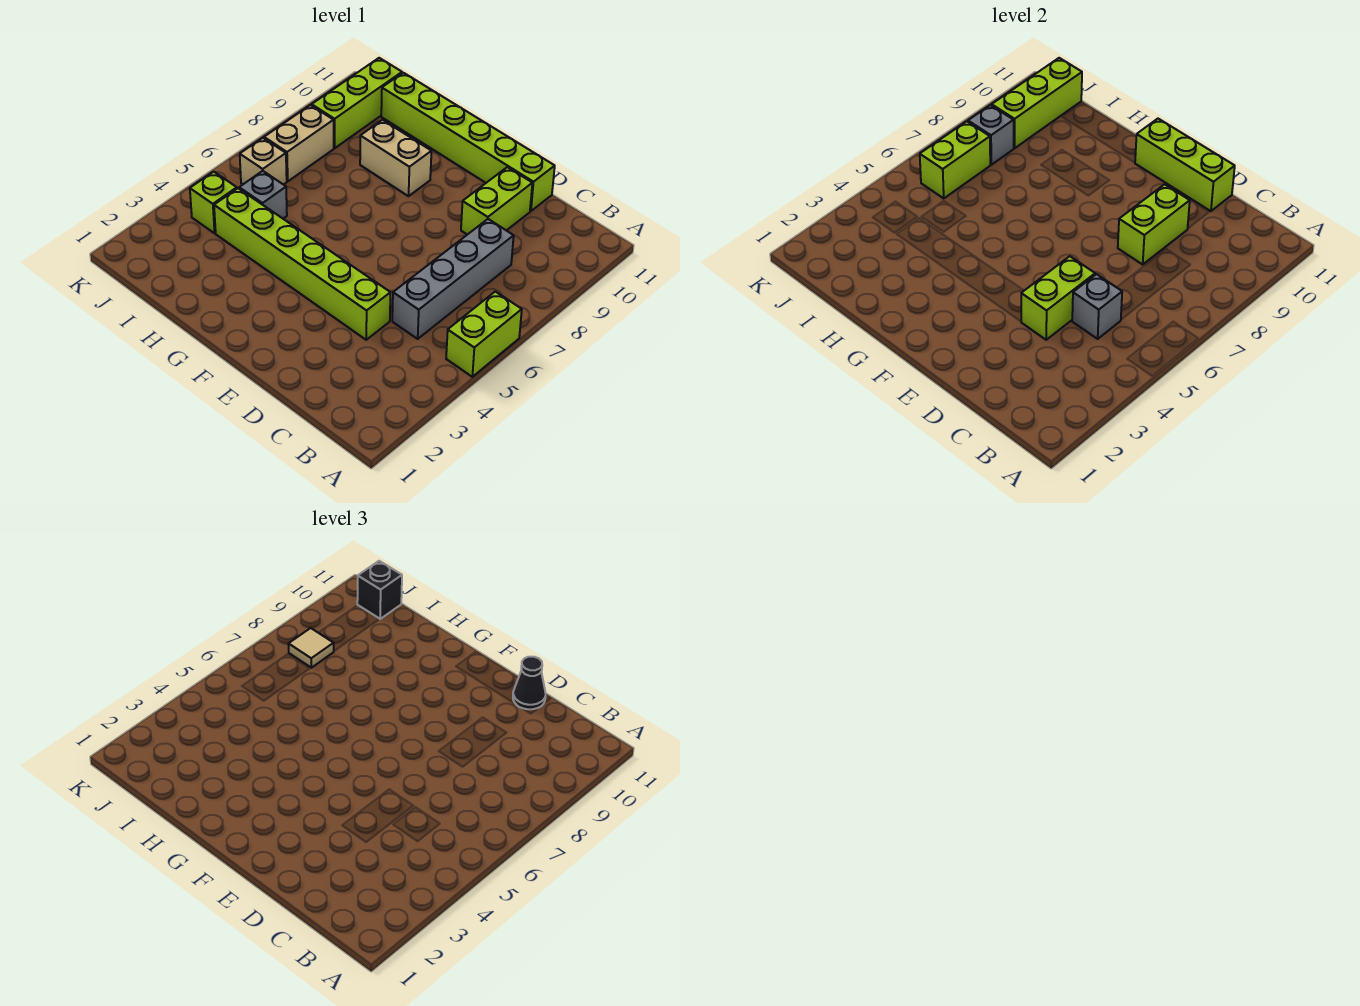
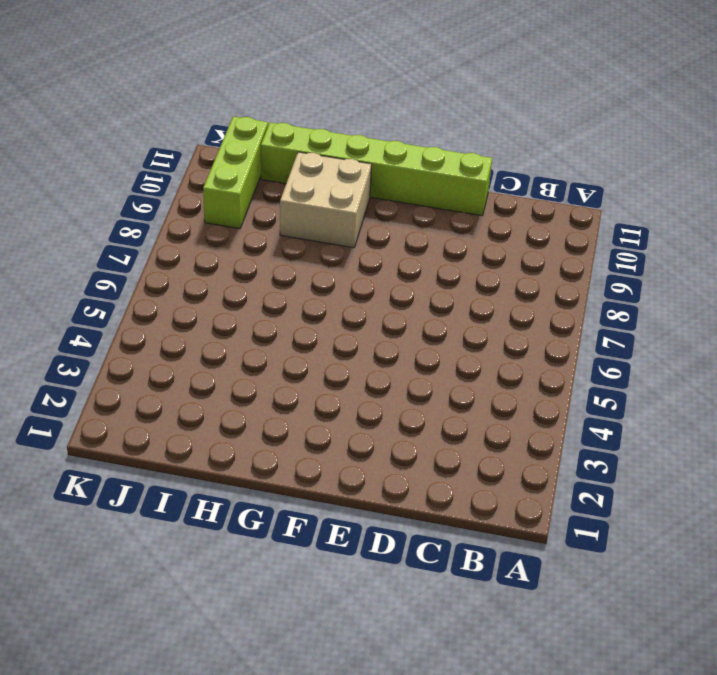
tan 2x2 brick [280,152,372,248] -> tan 1x2 brick [360,120,431,196]
none -> lime 1x2 brick [446,292,522,377]
none -> grey 1x4 brick [392,219,514,339]
none -> lime 1x6 brick [214,188,391,340]

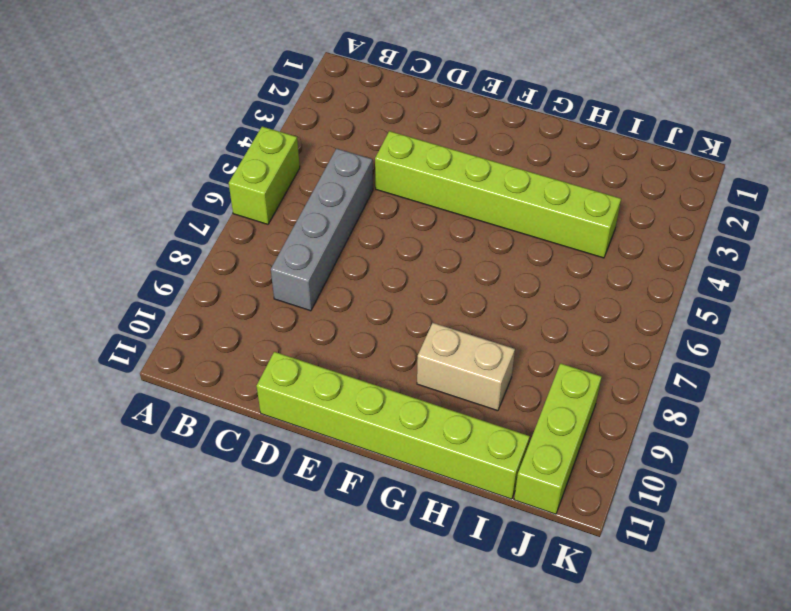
none -> lime 1x2 brick [461,167,532,235]
none -> grey 1x1 brick [239,171,287,219]
none -> lime 1x1 brick [190,172,237,233]

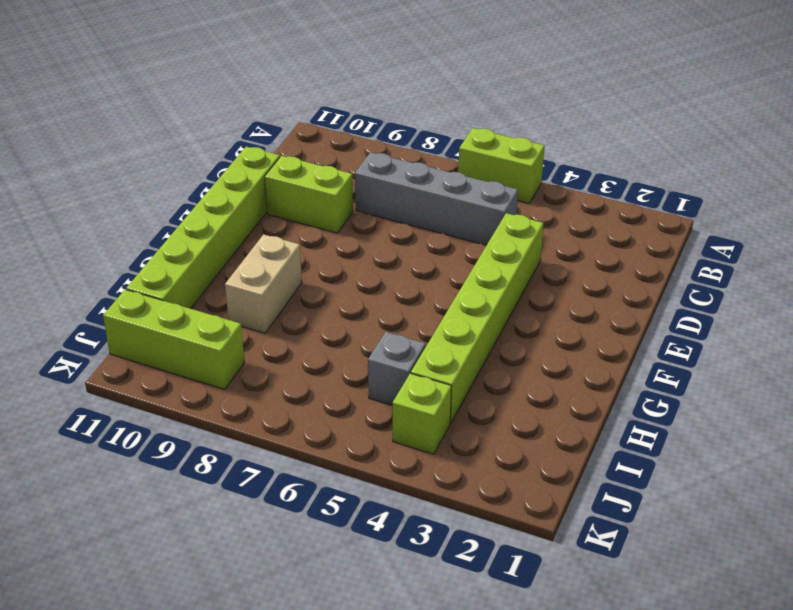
none -> tan 1x1 brick [240,138,287,185]
none -> tan 1x2 brick [264,105,334,181]
none -> grey 1x1 brick [1072,274,1122,339]

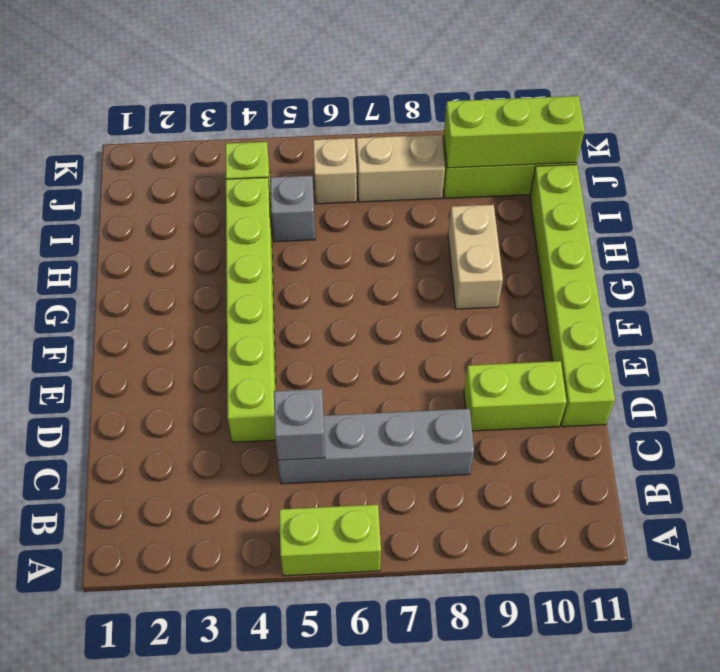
none -> lime 1x2 brick [1021,256,1095,340]
none -> lime 1x2 brick [1118,184,1190,264]
none -> lime 1x3 brick [1135,119,1235,211]

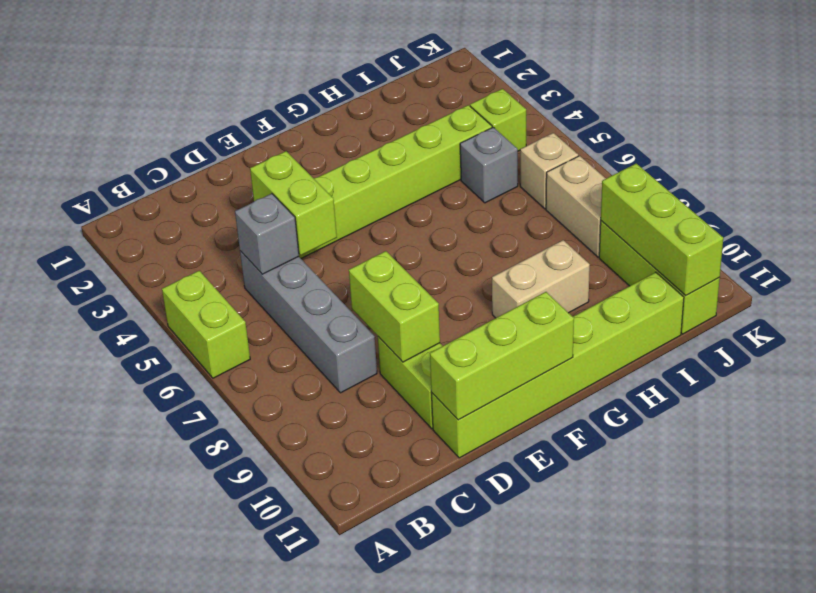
none -> lime 1x2 brick [920,121,990,198]
none -> grey 1x1 brick [968,105,1014,165]
none -> black 1x1 cone [513,657,546,709]

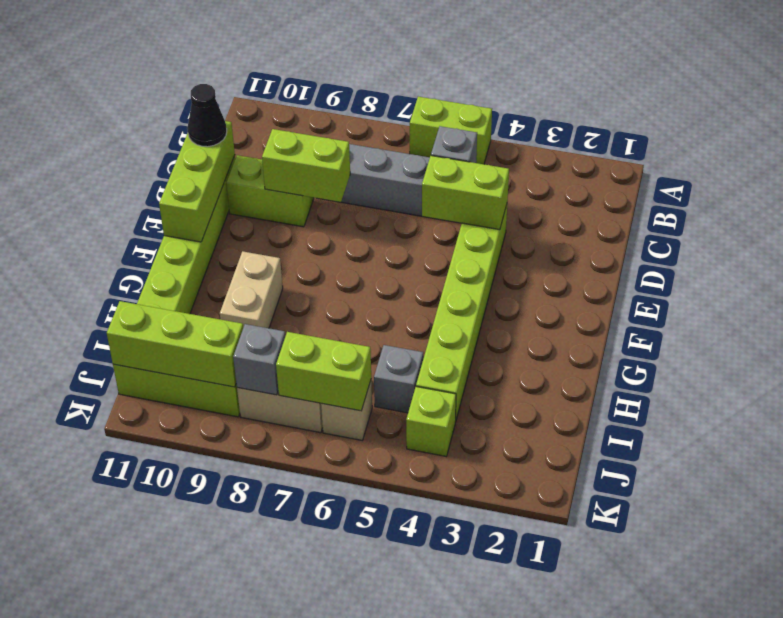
none -> tan 1x1 tile [288,628,334,668]
none -> black 1x1 brick [357,561,402,619]

